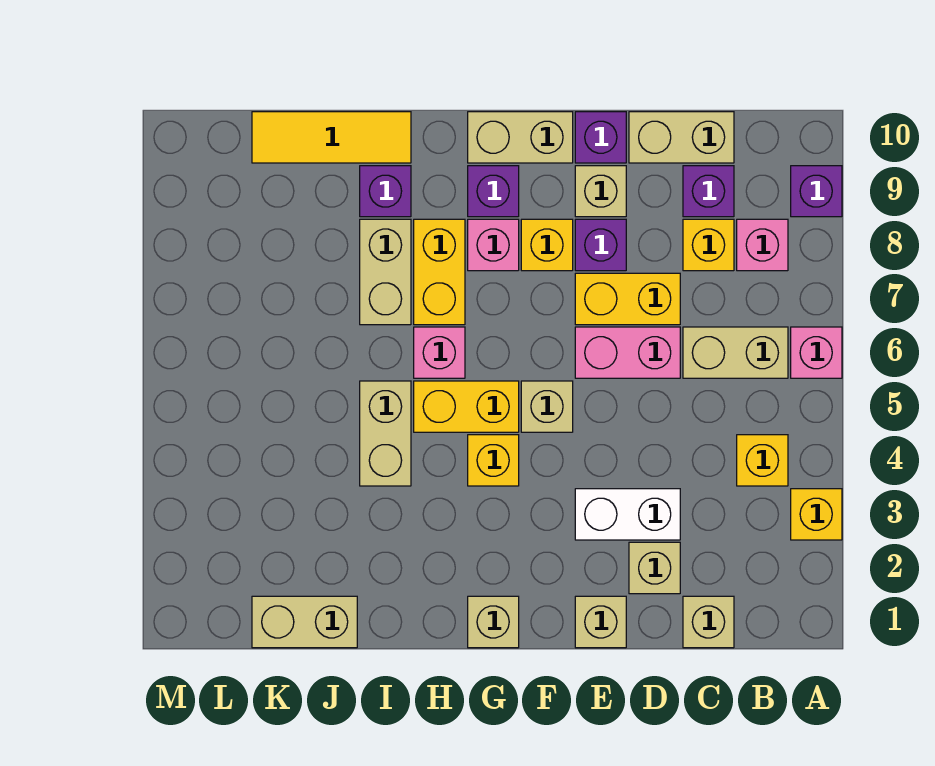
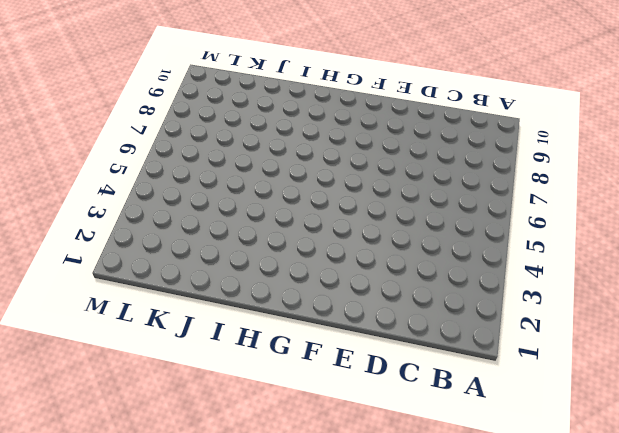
none -> yellow 1x1 brick [791,489,842,540]
none -> pink 1x1 brick [791,327,842,378]
none -> purple 1x1 brick [791,166,842,217]
none -> yellow 1x1 brick [737,435,788,486]

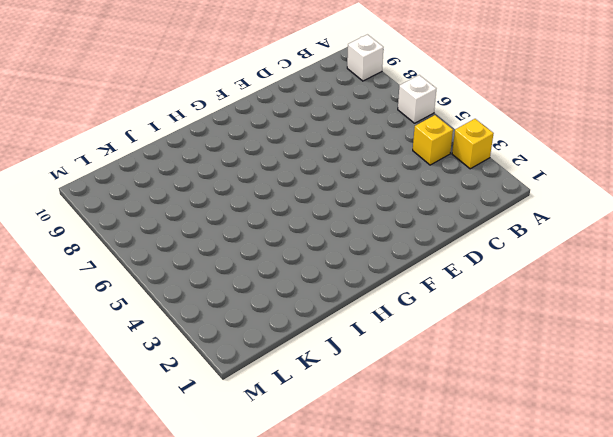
white 1x1 brick [398,75,436,123] -> pink 1x1 brick [791,327,842,378]
white 1x1 brick [347,35,383,81] -> purple 1x1 brick [791,166,842,217]
none -> tan 1x2 brick [683,327,788,378]
none -> pink 1x1 brick [737,219,788,271]
none -> tan 1x1 brick [683,596,734,648]
none -> yellow 1x1 brick [683,219,734,271]

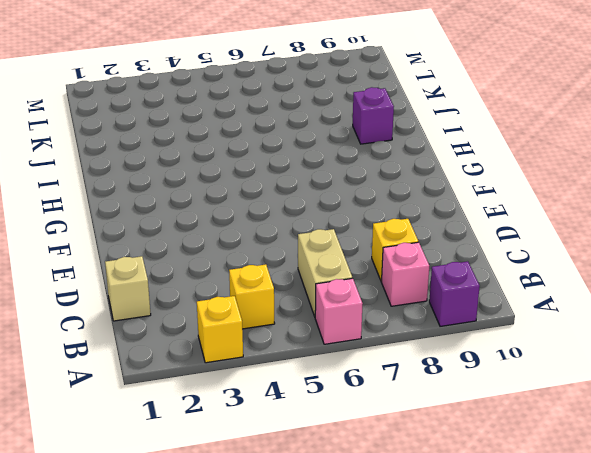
none -> purple 1x1 brick [683,166,734,217]
none -> tan 1x2 brick [629,112,734,163]
none -> tan 1x1 brick [629,542,680,594]
none -> white 1x2 brick [575,489,680,540]

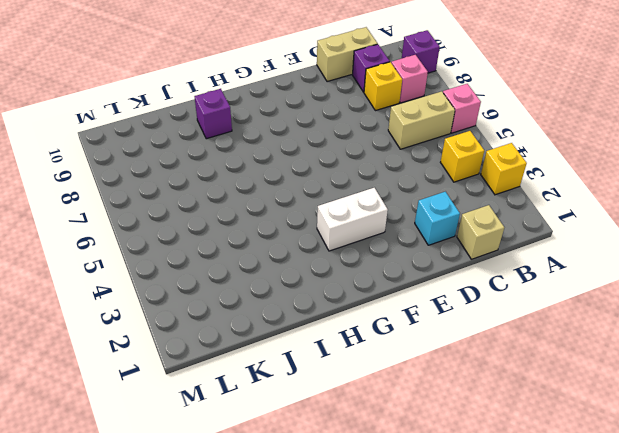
cyan 1x1 brick [415,192,460,245] -> tan 1x1 brick [629,542,680,594]
white 1x2 brick [317,188,388,251] -> white 1x2 brick moved to [575,489,680,540]
none -> pink 1x2 brick [575,327,680,378]
none -> yellow 1x2 brick [575,273,680,325]
none -> tan 1x1 brick [575,596,626,648]
none -> purple 1x1 brick [575,219,626,271]

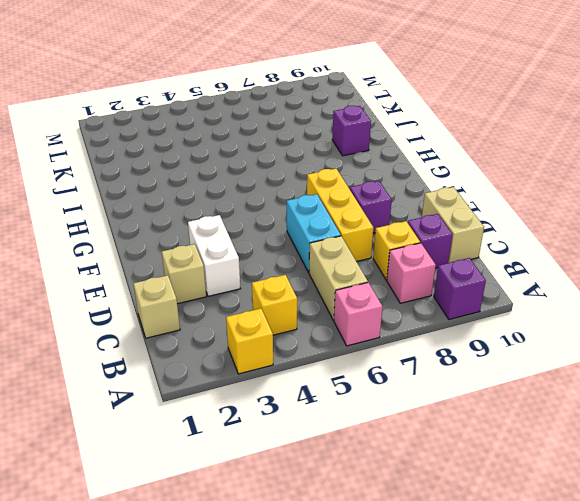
cyan 1x2 brick [286,194,341,272] -> pink 1x2 brick [575,327,680,378]
yellow 1x3 brick [307,168,373,261] -> yellow 1x2 brick [575,273,680,325]
none -> tan 1x1 brick [575,596,626,648]
none -> tan 1x1 brick [575,166,626,217]
none -> purple 1x1 brick [575,112,626,163]
none -> tan 1x1 brick [521,381,573,432]

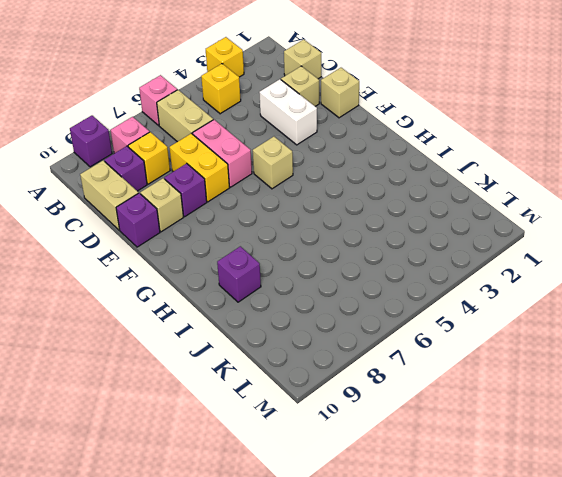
none -> yellow 1x1 brick [521,219,573,271]
none -> tan 1x2 brick [468,112,573,163]
none -> tan 1x1 brick [468,596,519,648]
none -> yellow 1x1 brick [468,435,519,486]

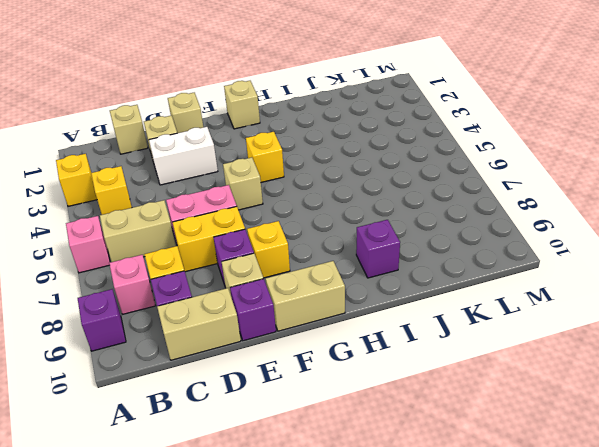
none -> yellow 1x2 brick [414,381,519,432]
none -> pink 1x1 brick [468,219,519,271]
none -> purple 1x1 brick [468,166,519,217]
none -> pink 1x1 brick [414,327,465,378]

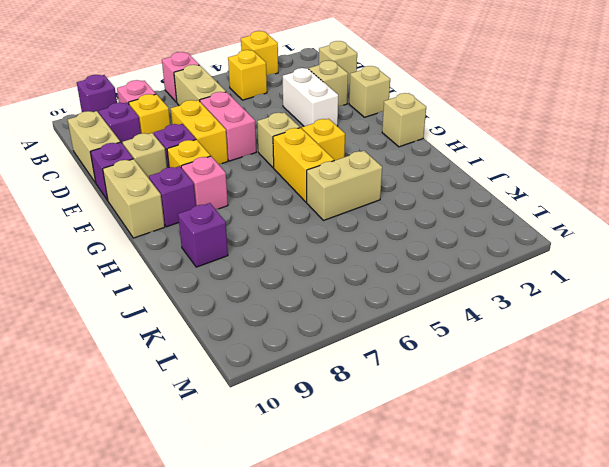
none -> pink 1x1 brick [414,327,465,378]
none -> yellow 1x2 brick [414,219,465,325]
none -> tan 1x2 brick [360,219,411,325]
none -> yellow 1x3 tile [252,112,411,163]

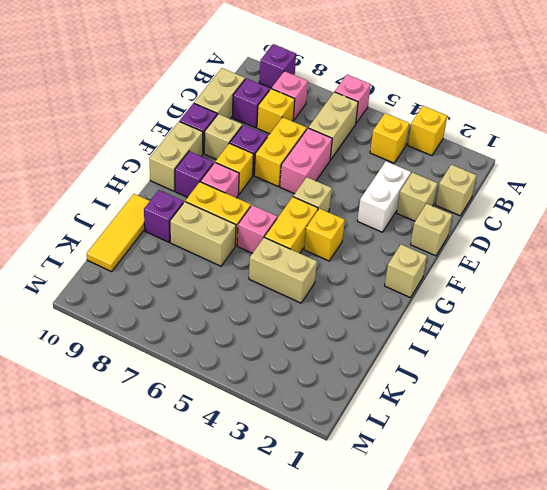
none -> tan 1x2 brick [252,596,357,648]

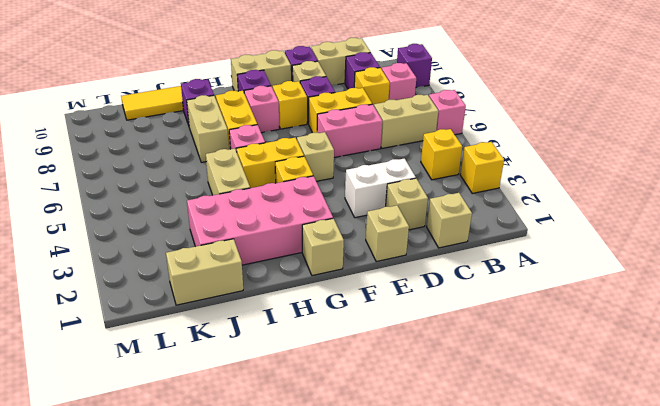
pink 2x4 brick [187,176,333,265] -> none

